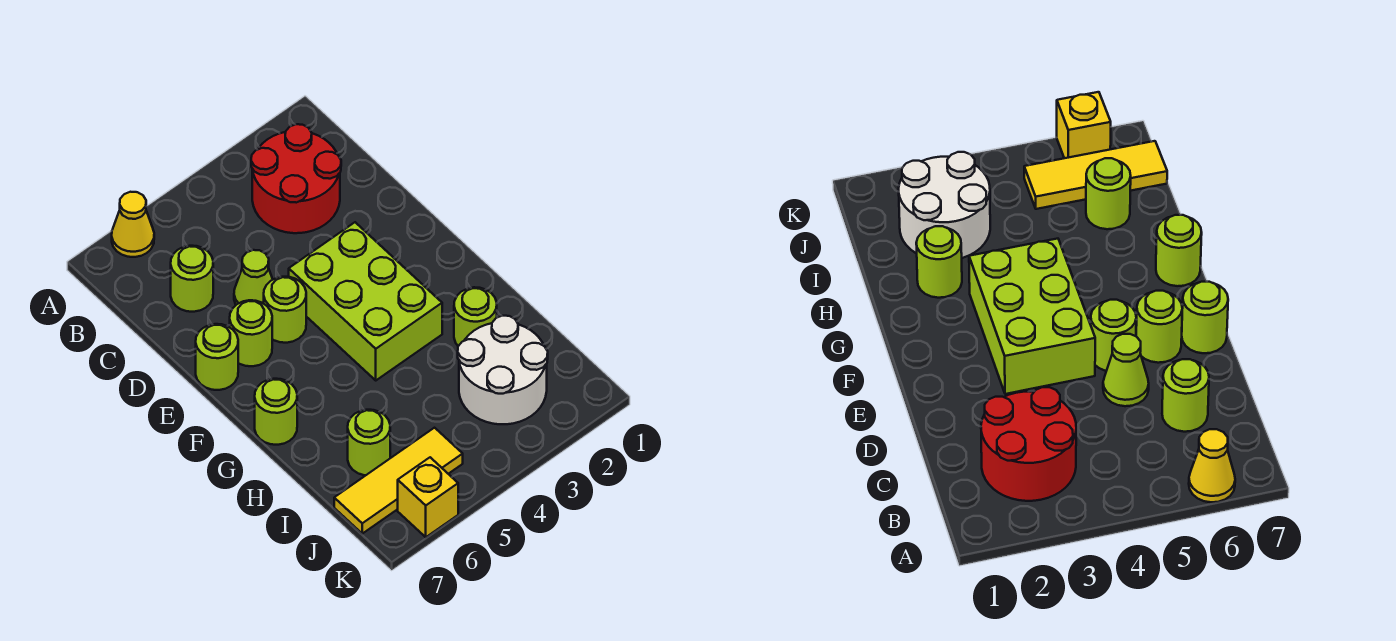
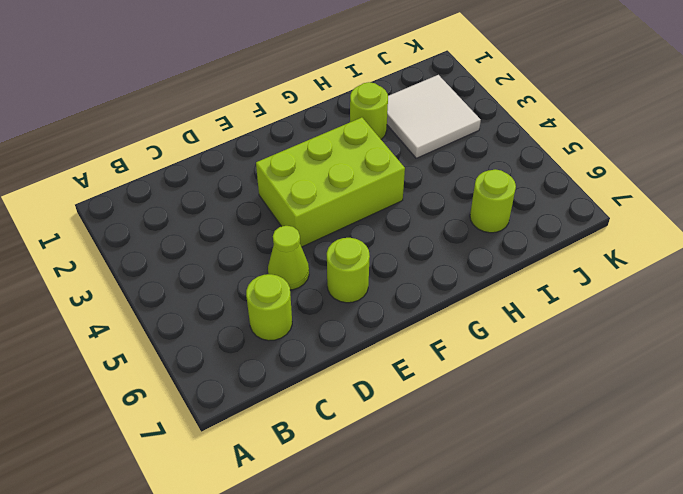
white 2x2 tile [387,75,481,158] -> white 2x2 round brick [458,316,548,424]
none -> yellow 1x1 cone [112,192,154,257]
none -> red 2x2 round brick [251,124,341,233]
none -> lime 1x1 round brick [264,277,306,343]

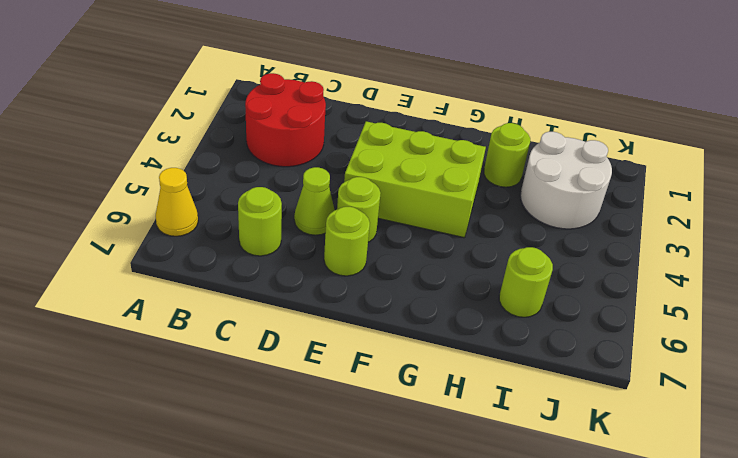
none -> lime 1x1 round brick [196,324,238,390]
none -> lime 1x1 round brick [255,379,297,445]
none -> yellow 1x3 tile [334,428,463,534]

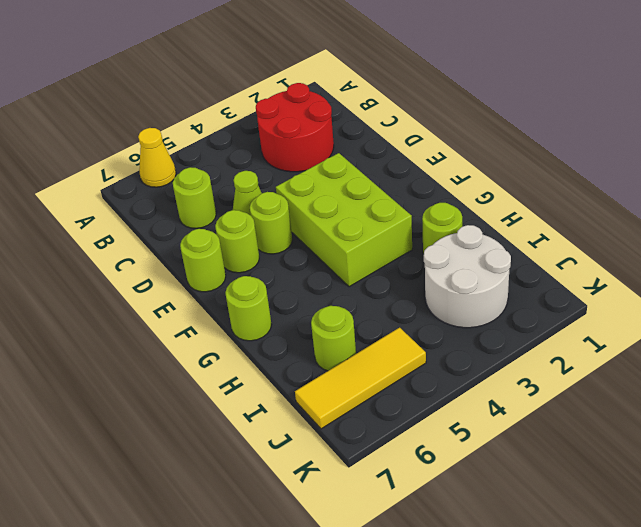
none -> yellow 1x1 brick [398,457,458,537]

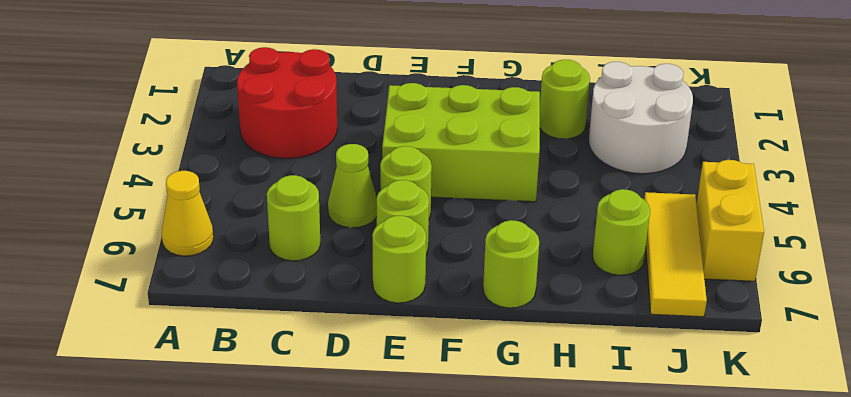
yellow 1x2 brick [696,160,764,281] -> yellow 1x1 brick [398,457,458,537]

